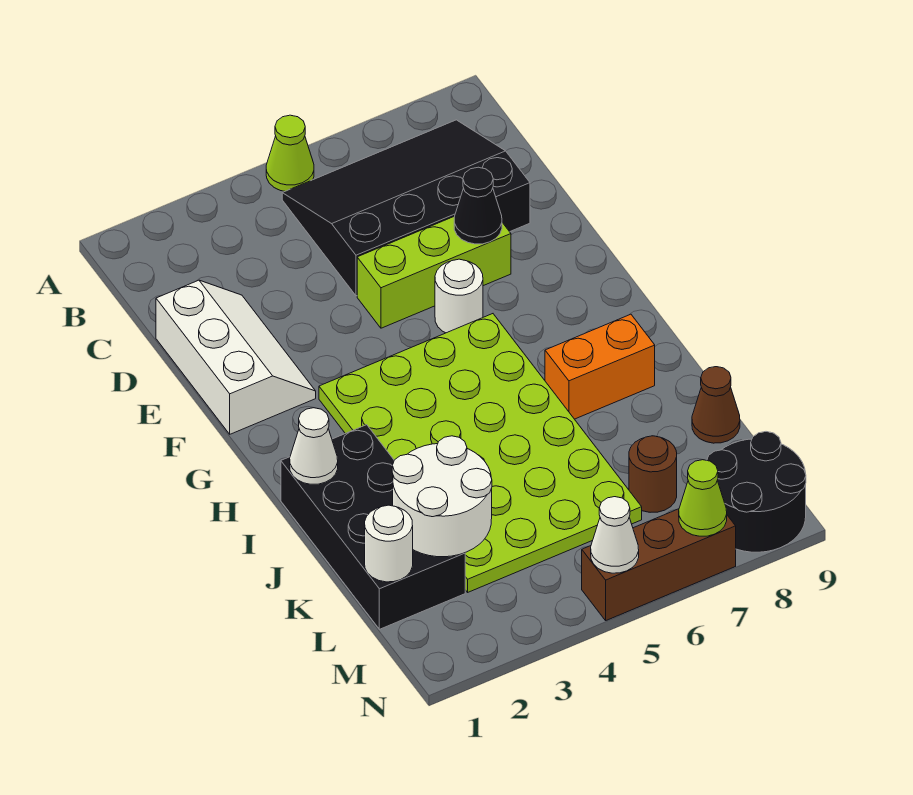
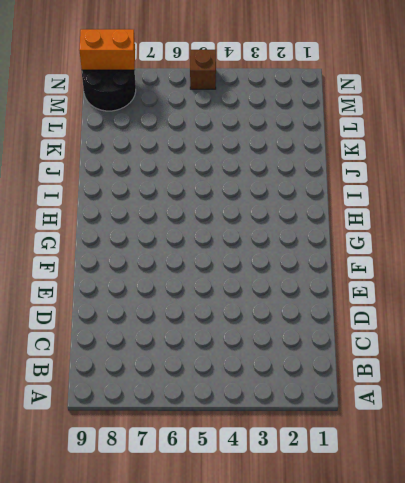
brown 1x1 brick [190,50,216,89] -> brown 1x3 brick [582,509,736,620]
orange 1x2 brick [79,29,135,70] -> orange 1x2 brick moved to [545,314,655,419]
none -> lime 1x1 cone [266,115,314,191]
none -> black 3x4 slope [282,120,530,296]
none -> white 2x3 slope [156,280,316,434]

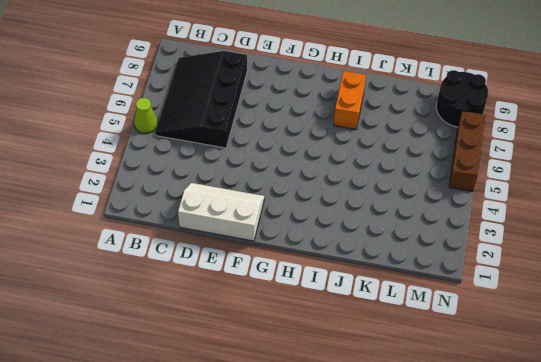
none -> lime 1x3 brick [357,217,511,328]
none -> white 1x1 round brick [435,259,483,333]
none -> lime 4x6 plate [319,314,642,592]

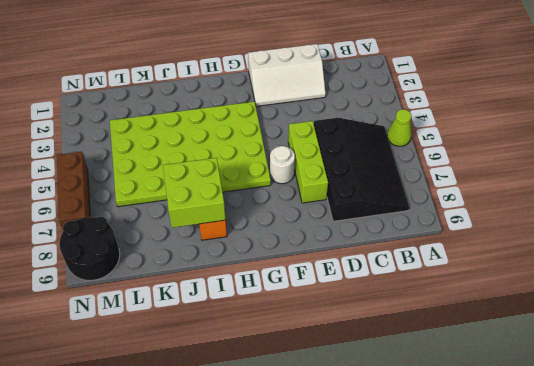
lime 2x2 brick [163,158,226,228] -> none
none -> black 2x4 brick [281,425,465,629]
none -> brown 1x1 cone [692,367,740,443]
none -> brown 1x1 round brick [629,436,677,512]

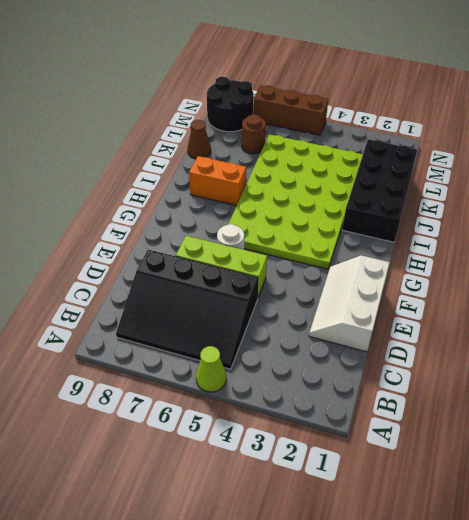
none -> black 1x1 cone [454,167,502,244]
none -> white 1x1 cone [290,408,338,484]
none -> white 2x2 round brick [392,436,492,557]

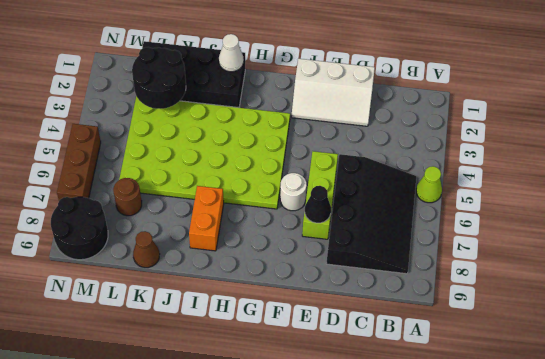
black 2x2 round brick [132,47,186,109] -> white 2x2 round brick [392,436,492,557]
none -> white 1x1 round brick [365,505,413,582]
none -> white 1x1 cone [591,497,639,573]
none -> lime 1x1 cone [679,460,727,536]

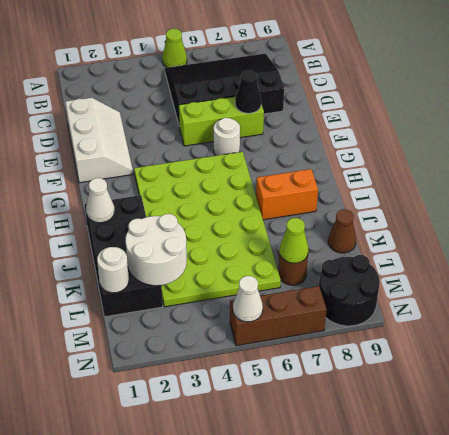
lime 1x1 cone [280,218,309,263] -> lime 1x1 cone moved to [679,460,727,536]

